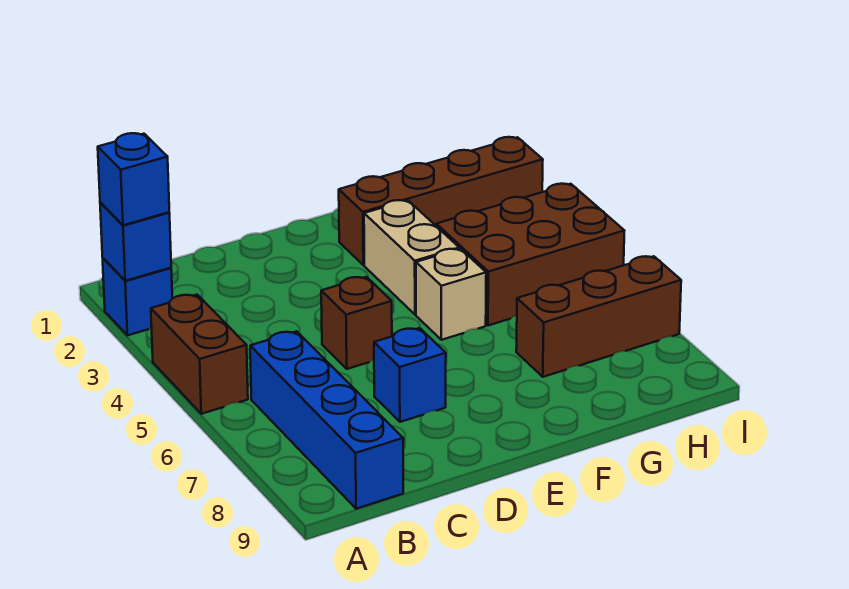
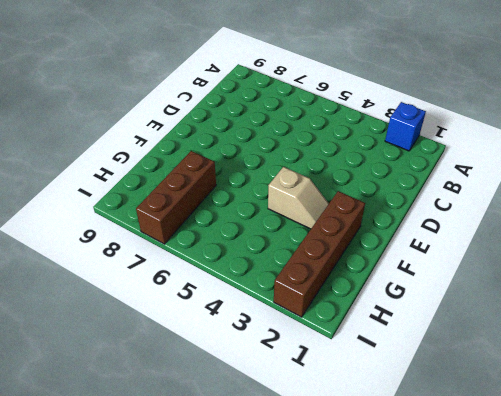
tan 1x2 slope [268,167,329,229] -> tan 1x2 brick [364,200,459,314]
none -> brown 1x2 brick [151,295,248,414]
none -> blue 1x4 brick [250,331,403,509]
none -> brown 1x1 brick [321,277,392,369]

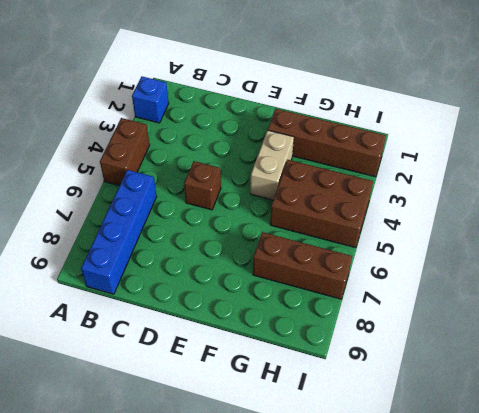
none -> blue 1x1 brick [374,328,446,422]
none -> tan 1x1 brick [416,249,486,340]
none -> blue 1x1 brick [100,202,171,281]

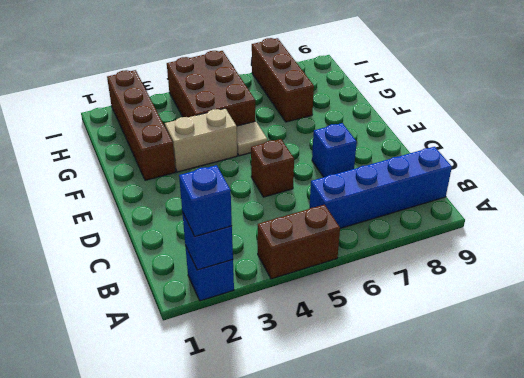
tan 1x1 tile [237,121,267,156] -> tan 1x1 brick [416,249,486,340]

